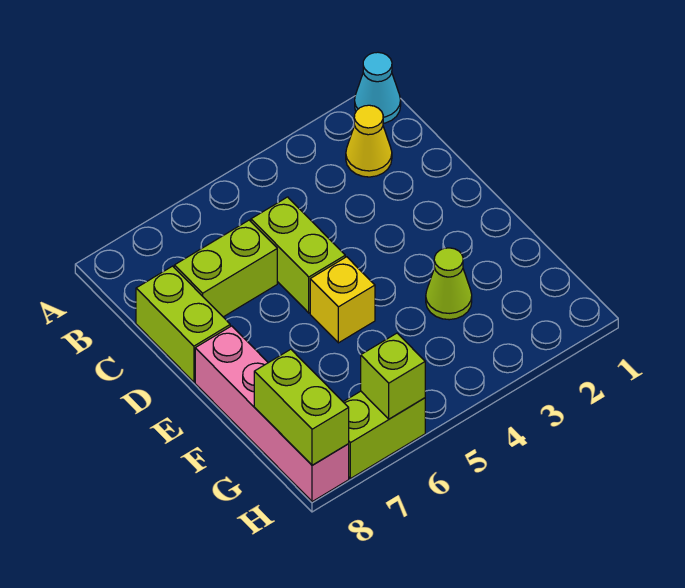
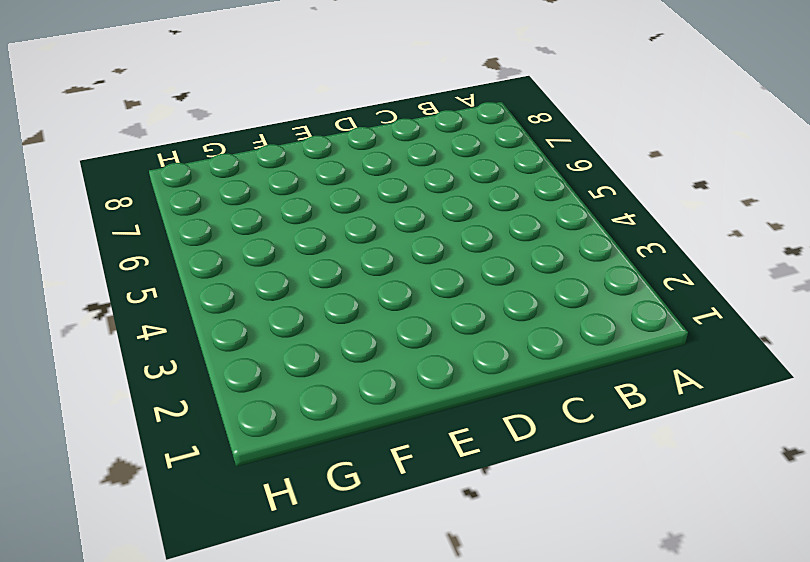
none -> cyan 1x1 cone [355,52,401,123]
none -> yellow 1x1 cone [346,105,392,177]

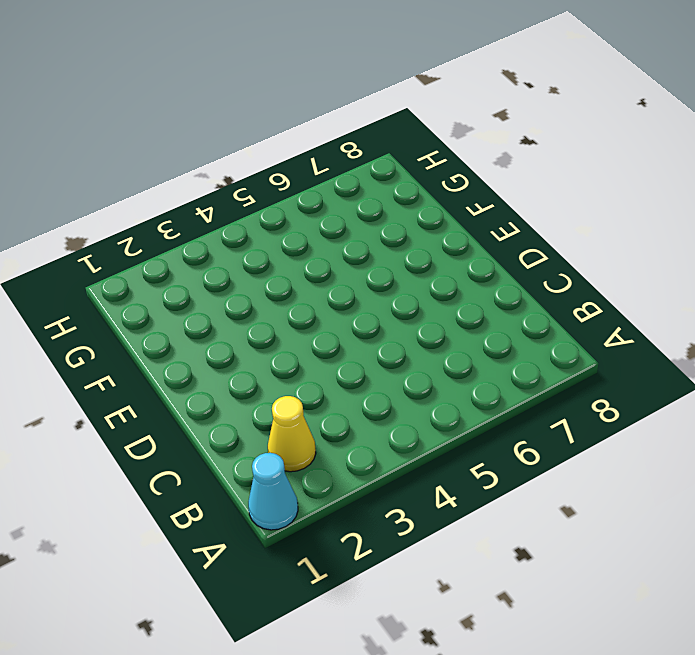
none -> lime 1x2 brick [251,197,345,313]
none -> lime 1x2 brick [174,220,277,317]

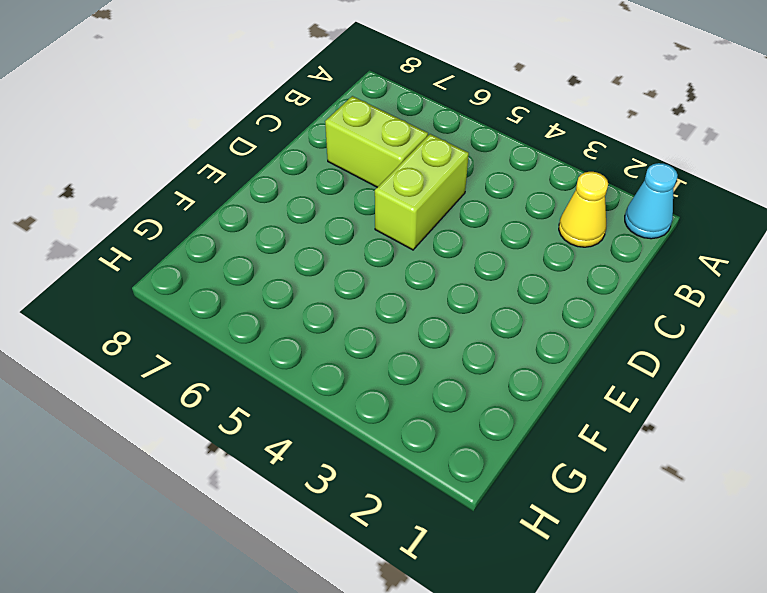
none -> lime 1x2 brick [136,266,230,382]
none -> yellow 1x1 brick [310,257,375,343]

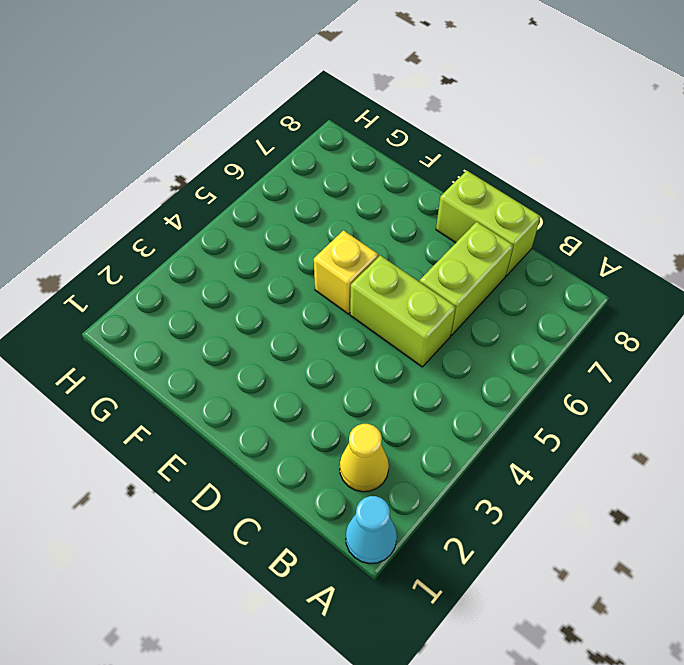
none -> pink 1x4 brick [195,326,349,502]
none -> lime 1x1 cone [426,248,472,320]

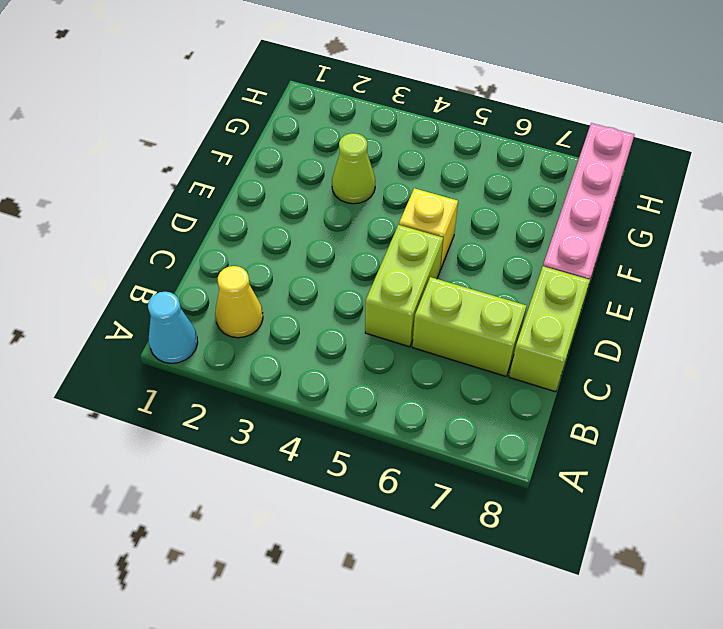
none -> lime 1x2 brick [344,391,425,479]
none -> lime 1x2 brick [254,349,349,465]

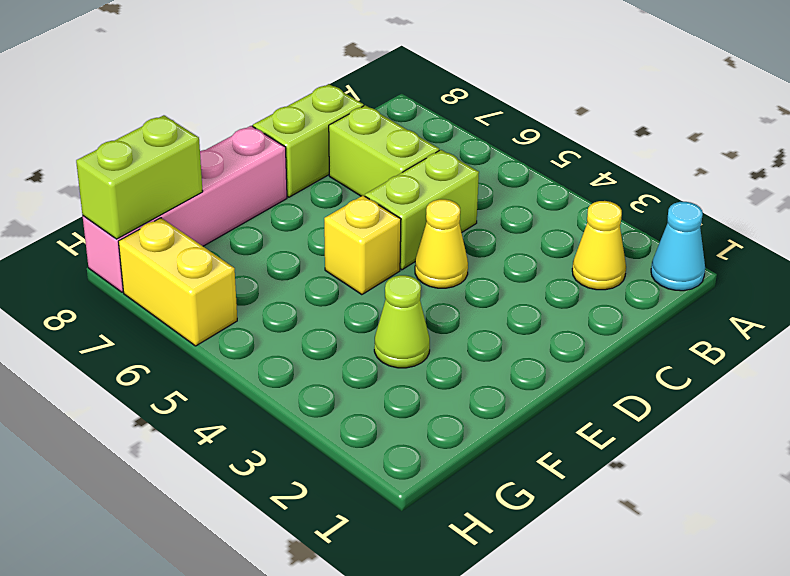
yellow 1x1 cone [415,199,468,288] -> none
yellow 1x2 brick [118,218,237,346] -> lime 1x2 brick [344,391,425,479]
none -> lime 1x1 brick [361,333,425,419]

